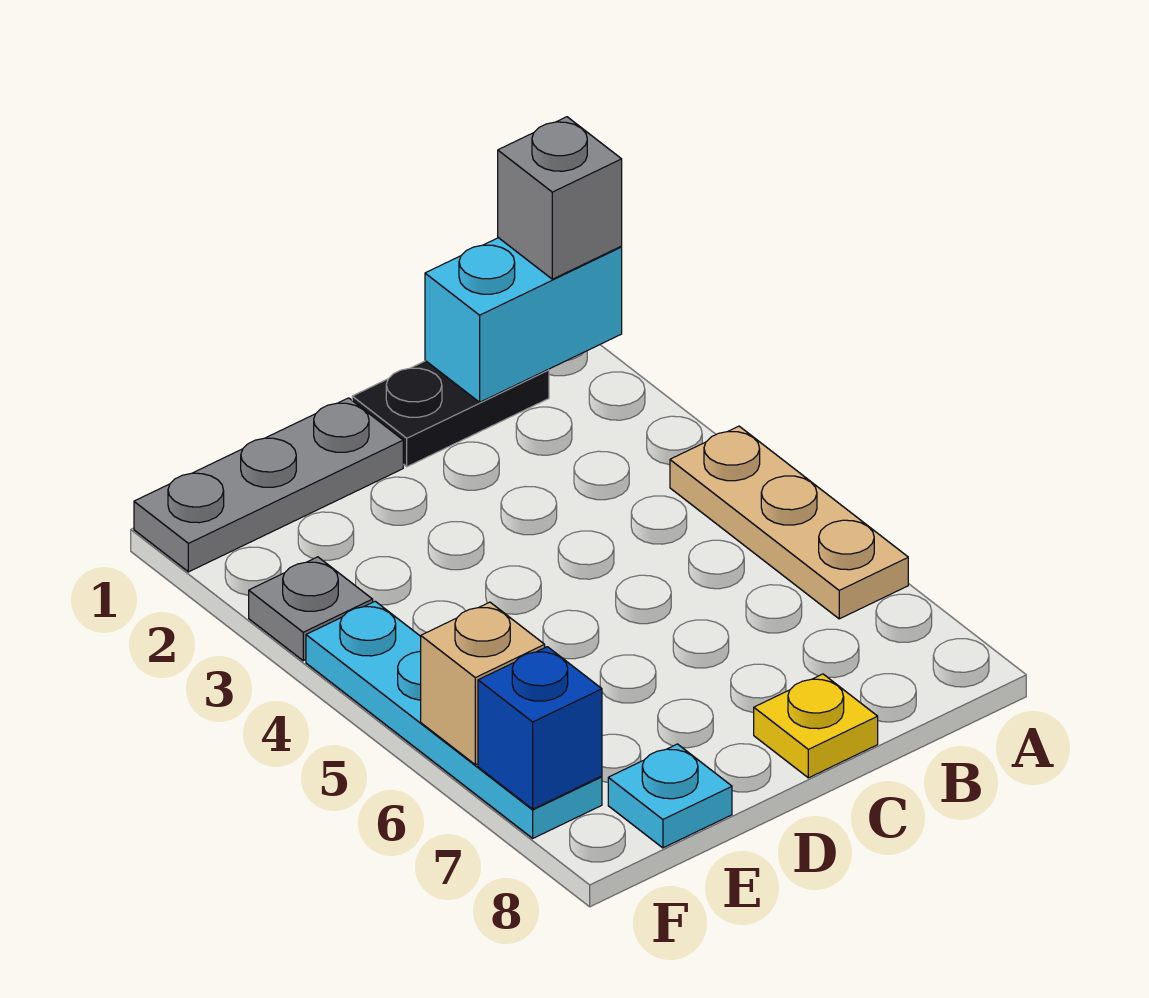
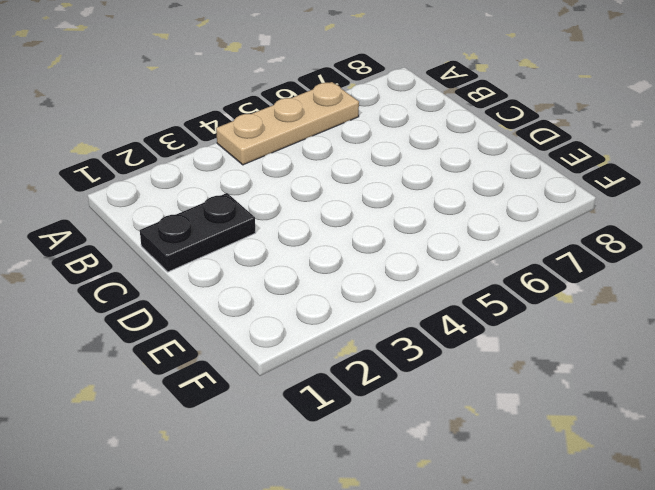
black 1x2 plate [140,193,255,272] -> black 1x2 plate turned to [352,361,549,467]
none -> yellow 1x1 plate [754,674,878,778]
none -> grey 1x3 plate [134,398,403,572]

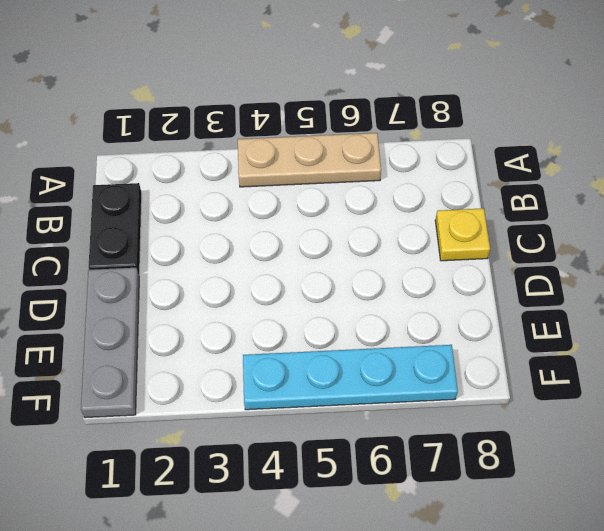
none -> cyan 1x1 plate [608,744,732,848]
none -> grey 1x1 plate [249,557,373,661]

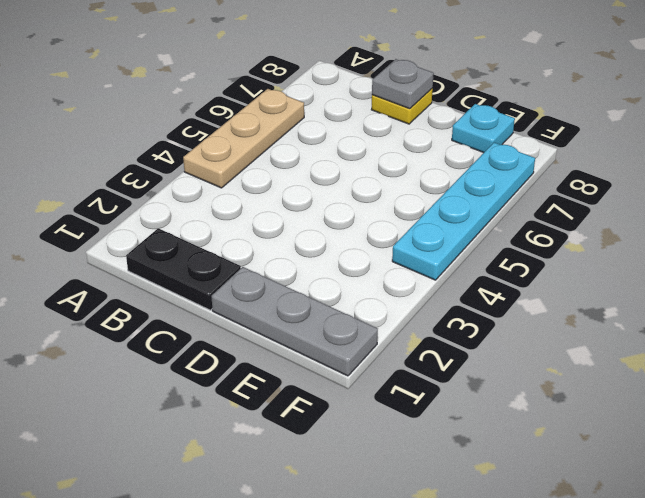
grey 1x1 plate [372,59,434,109] -> grey 1x1 plate moved to [249,557,373,661]
none -> cyan 1x2 brick [425,238,622,402]
none -> tan 1x1 brick [421,602,545,765]

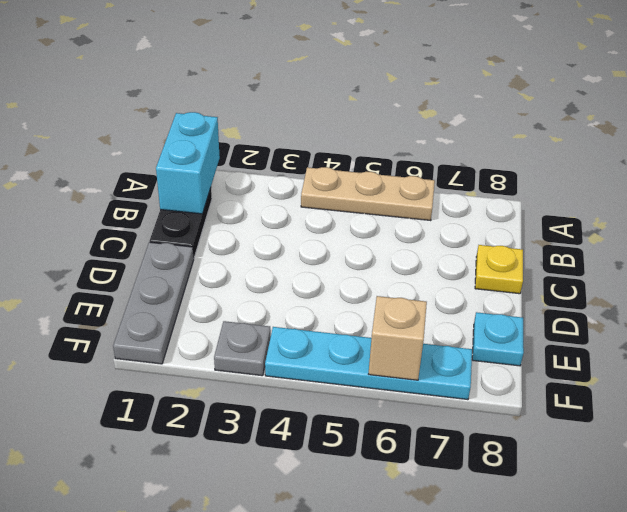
none -> blue 1x1 brick [478,647,602,809]
none -> grey 1x1 brick [498,117,622,279]

